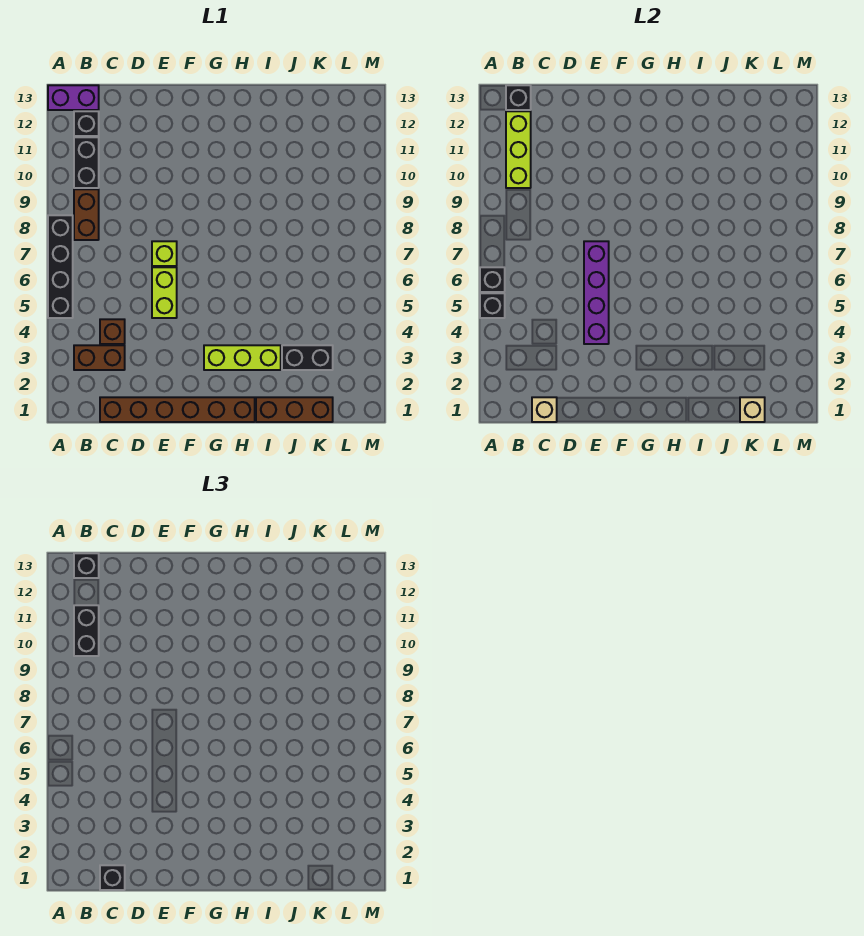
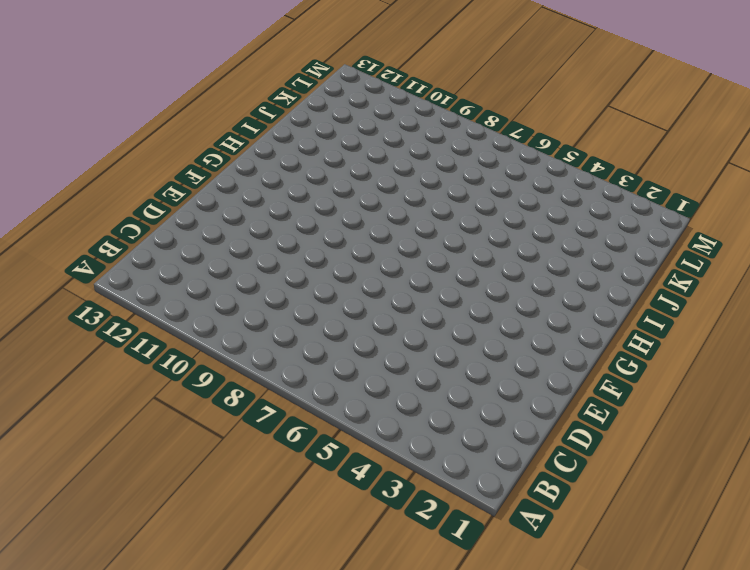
none -> black 1x4 brick [48,215,73,318]
none -> purple 1x2 brick [48,85,99,110]
none -> brown 1x2 brick [74,345,125,370]

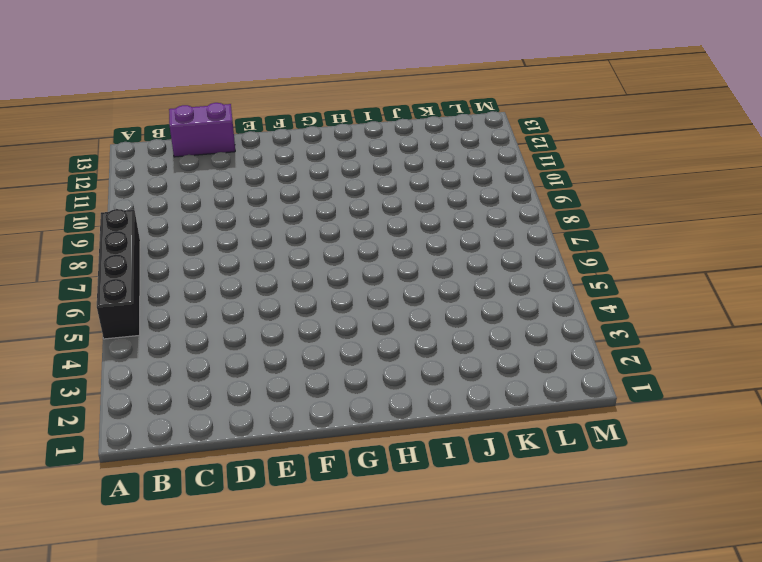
purple 1x2 brick [169,103,235,157] -> purple 1x2 brick moved to [48,85,99,110]
none -> brown 1x2 brick [74,345,125,370]
none -> brown 1x2 brick [74,189,99,240]
none -> black 1x2 brick [74,137,99,188]

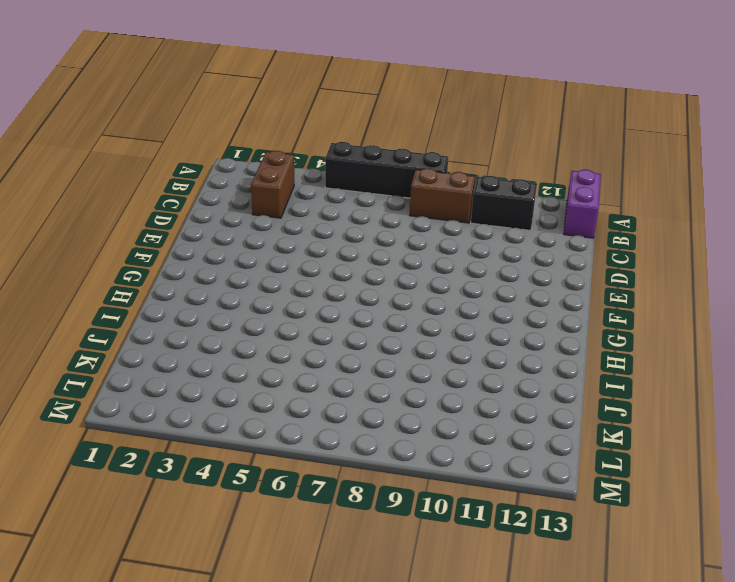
none -> black 1x1 brick [74,111,99,136]
none -> brown 1x6 brick [100,397,255,422]
none -> brown 1x1 brick [100,319,125,344]

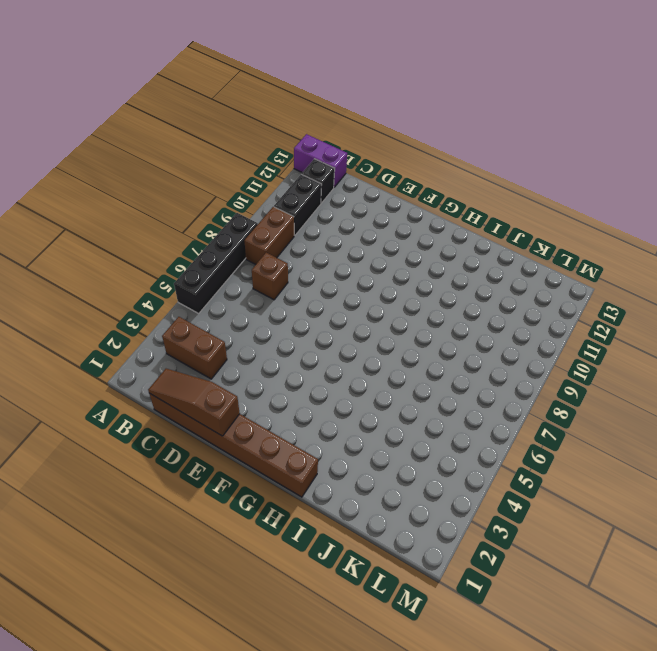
brown 1x3 slope [148,369,240,436] -> tan 1x1 brick [532,397,557,422]
brown 1x1 brick [252,253,288,300] -> brown 1x1 brick moved to [100,319,125,344]
none -> lime 1x2 brick [152,267,177,318]
none -> lime 1x1 brick [152,241,177,266]
none -> lime 1x3 brick [204,345,281,370]

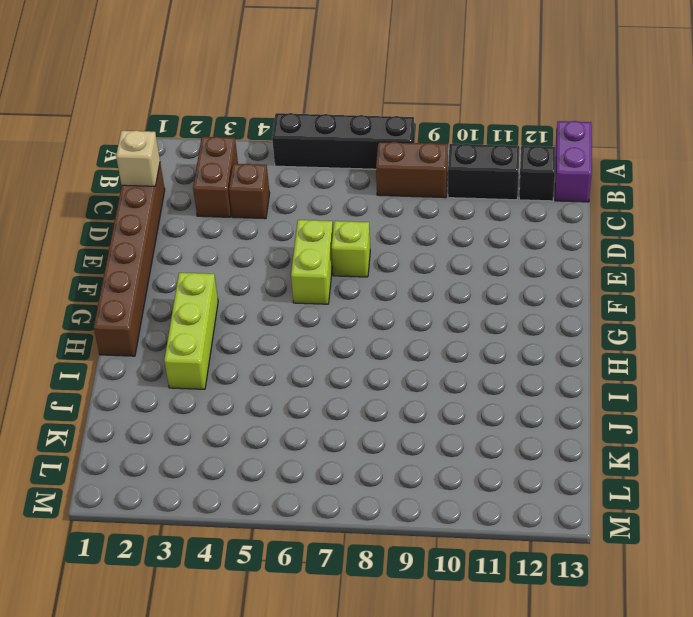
lime 1x2 brick [291,220,333,304] -> lime 1x2 brick turned to [152,267,177,318]
none -> brown 1x3 brick [256,397,333,422]
none -> black 1x2 brick [282,345,333,370]
none -> black 1x1 brick [480,293,505,318]

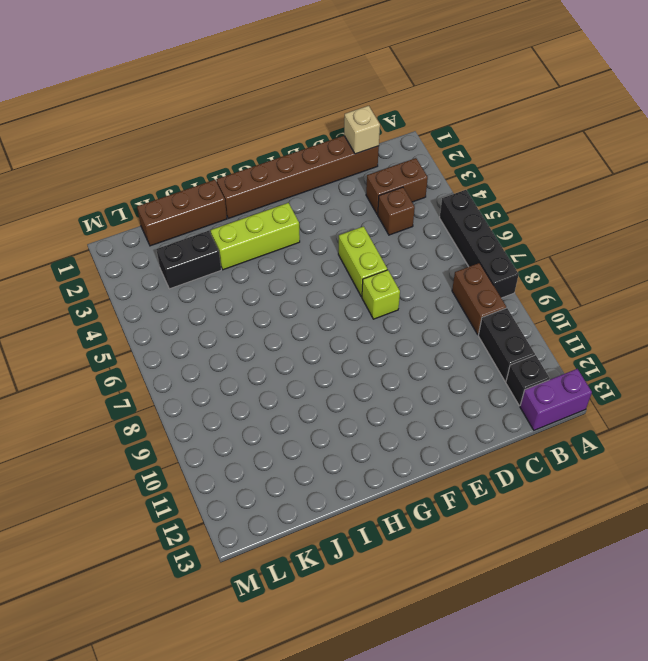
none -> black 1x1 brick [480,293,505,318]
none -> black 1x1 brick [480,267,505,292]
none -> lime 1x3 brick [506,111,531,188]

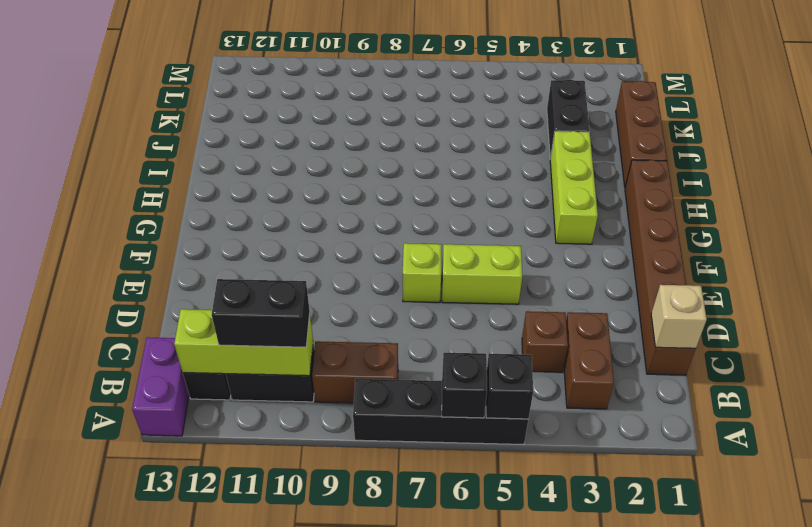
none -> black 1x1 brick [506,85,531,110]
none -> purple 1x4 brick [584,241,609,344]
none -> tan 1x1 brick [740,397,765,422]

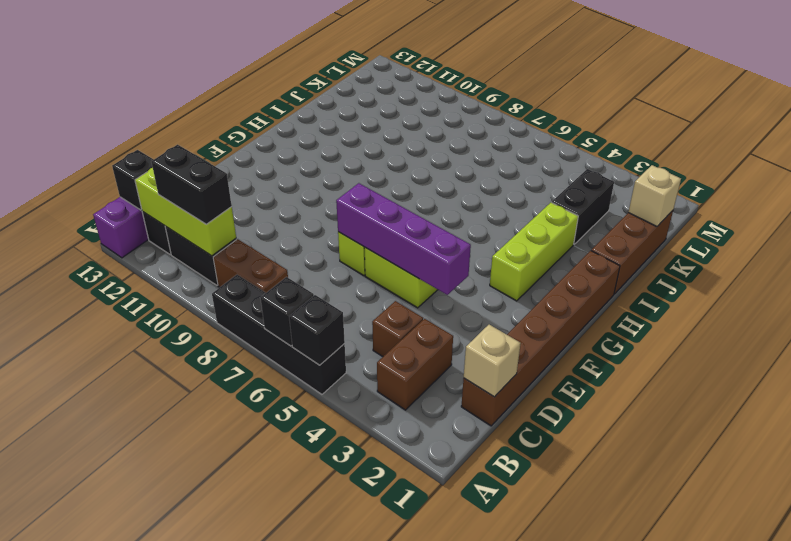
none -> black 1x1 brick [74,553,99,578]
none -> black 1x1 brick [100,865,125,890]

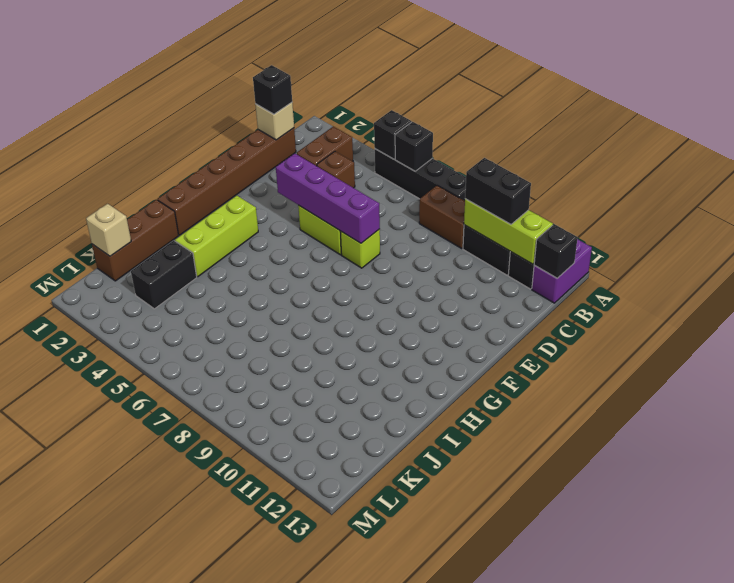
none -> black 1x1 brick [74,553,99,578]

